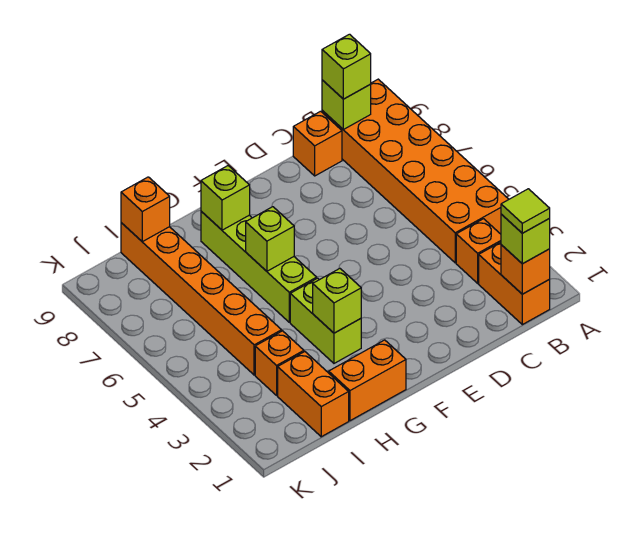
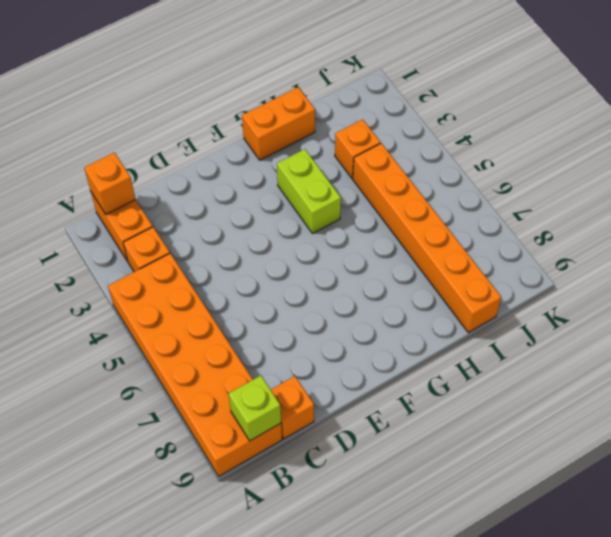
none -> lime 1x4 brick [201,211,317,322]
none -> orange 1x2 brick [278,352,349,437]
none -> lime 1x1 brick [313,269,361,333]

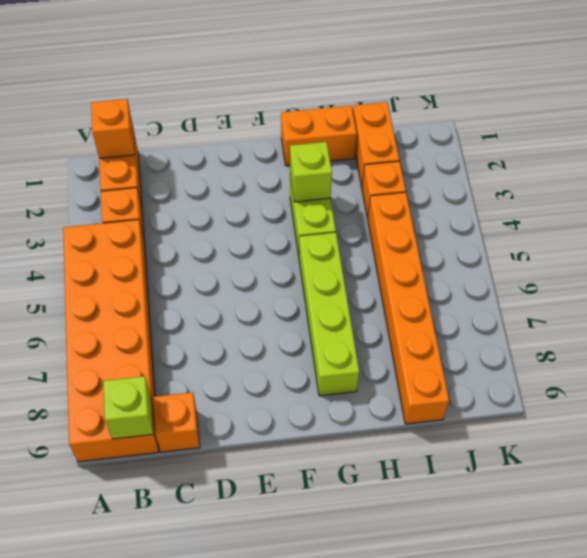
none -> lime 1x1 brick [246,207,294,271]
none -> lime 1x1 brick [201,166,250,230]
none -> orange 1x1 brick [121,177,170,242]

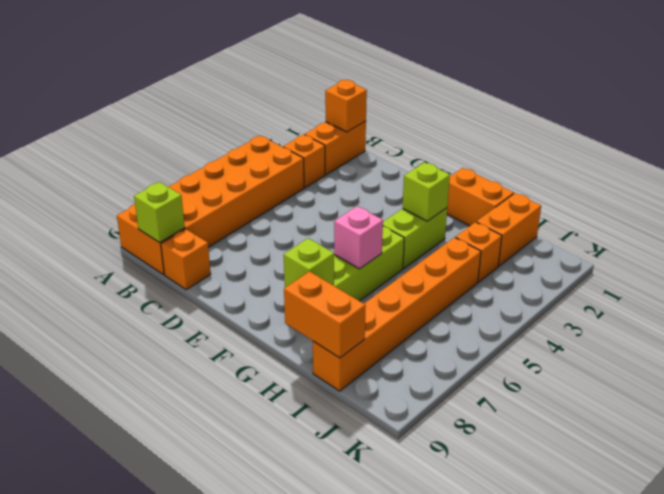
pink 1x1 brick [334,206,383,269] -> lime 1x1 brick [246,207,294,271]
orange 1x2 brick [284,271,366,358] -> orange 1x1 brick [121,177,170,242]
none -> lime 1x1 brick [501,214,550,264]
none -> lime 1x1 brick [322,34,371,99]
none -> lime 1x1 tile [501,189,550,233]

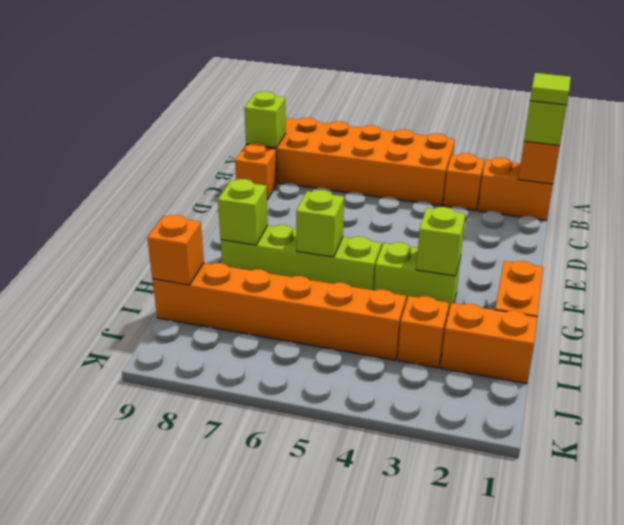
none -> lime 1x1 brick [322,34,371,99]

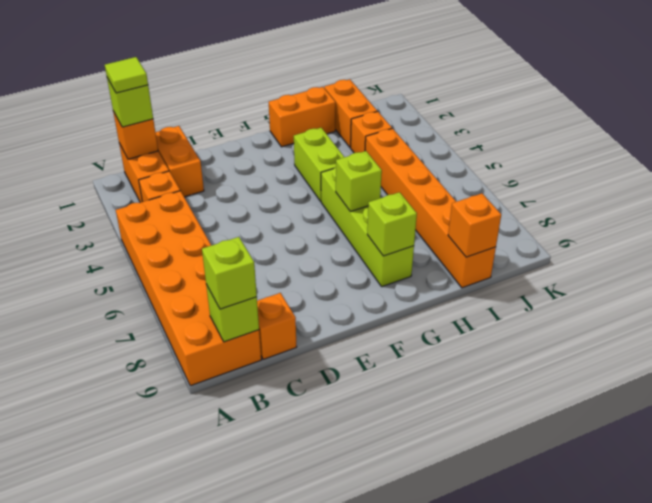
orange 1x2 brick [155,126,204,197] -> none
none -> lime 1x1 brick [313,269,361,333]

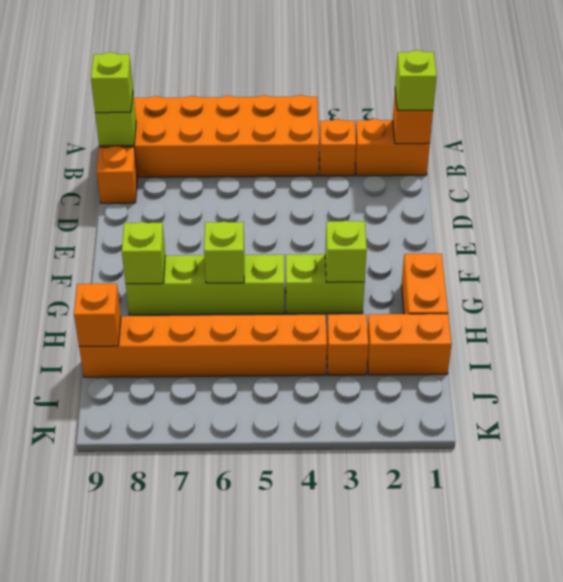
none -> lime 1x1 tile [501,189,550,233]

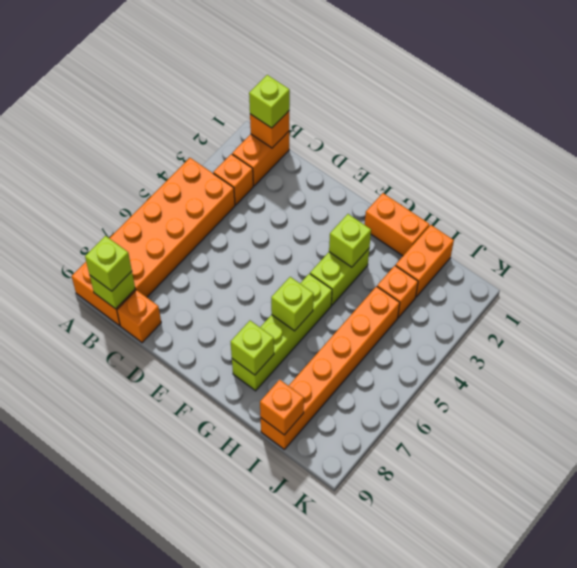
none -> lime 1x1 tile [501,189,550,233]

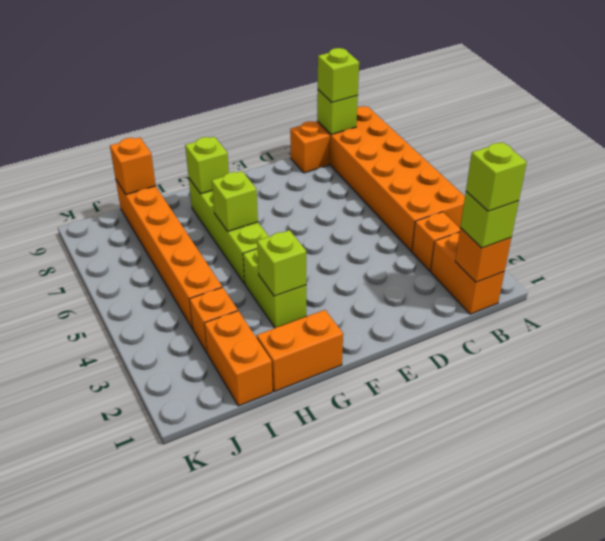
lime 1x1 brick [466,142,527,211] -> lime 1x1 tile [501,189,550,233]

